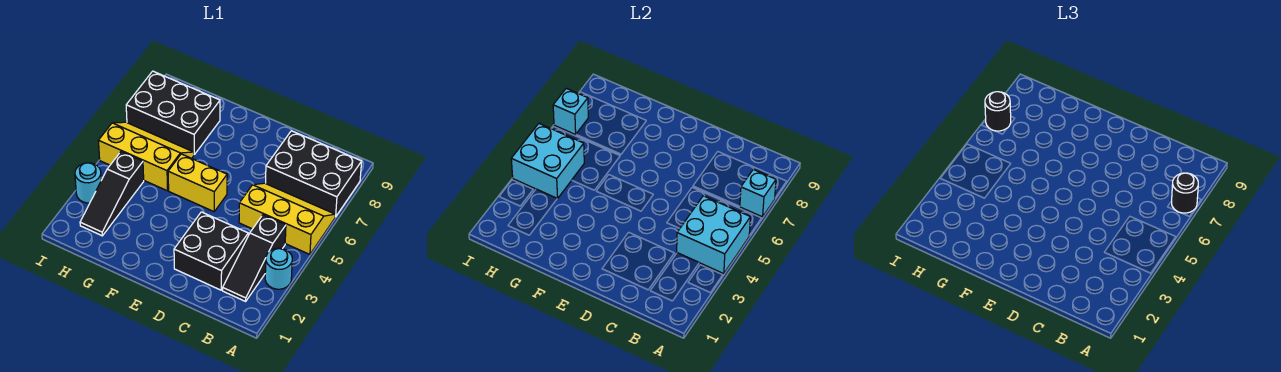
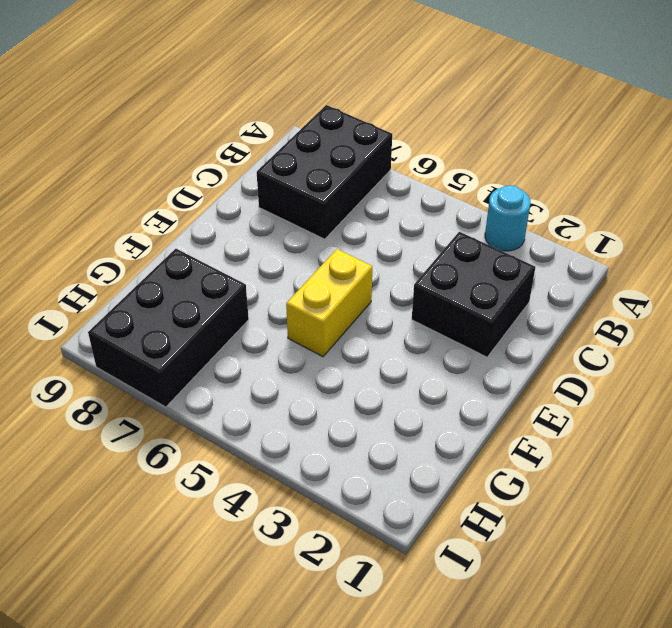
none -> yellow 2x3 slope [239,183,335,254]
none -> black 1x3 slope [223,215,286,301]
none -> yellow 2x3 slope [98,122,194,191]

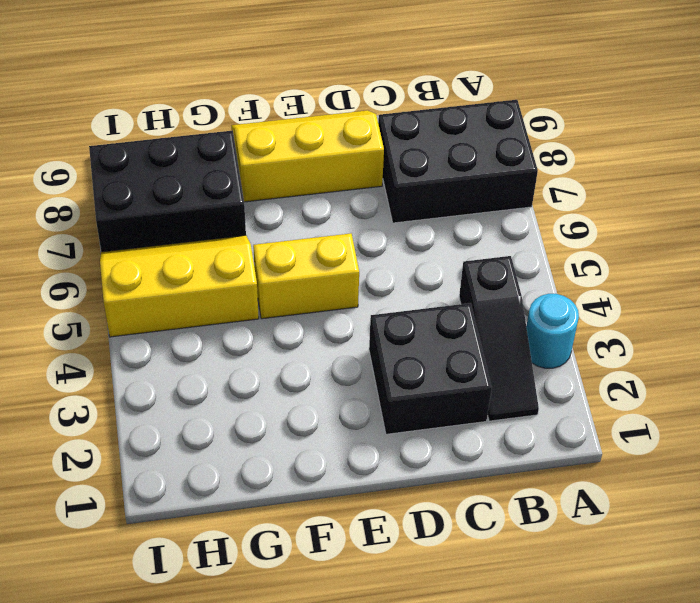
yellow 2x3 slope [231,111,384,202] -> yellow 2x3 slope moved to [239,183,335,254]
none -> black 1x3 slope [80,152,144,236]
none -> cyan 1x1 round brick [75,163,101,203]
none -> cyan 2x2 brick [677,196,750,274]

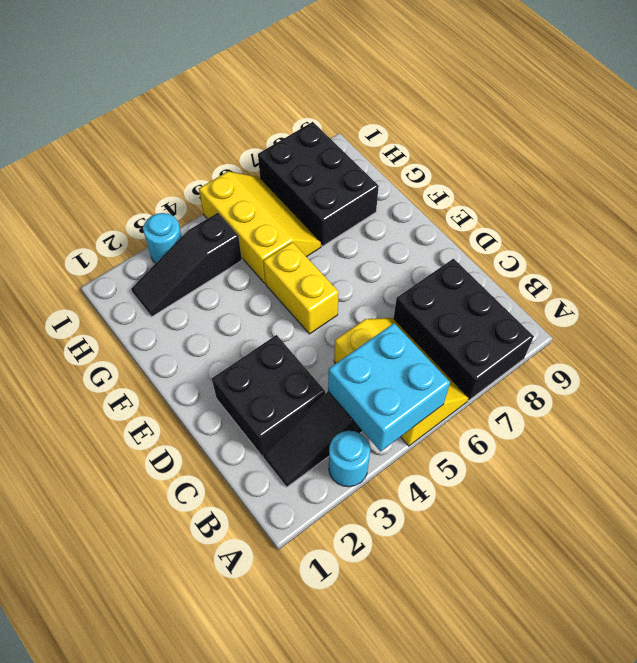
none -> cyan 1x1 brick [740,169,776,217]
none -> cyan 2x2 brick [511,124,584,199]
none -> cyan 1x1 brick [553,88,588,135]

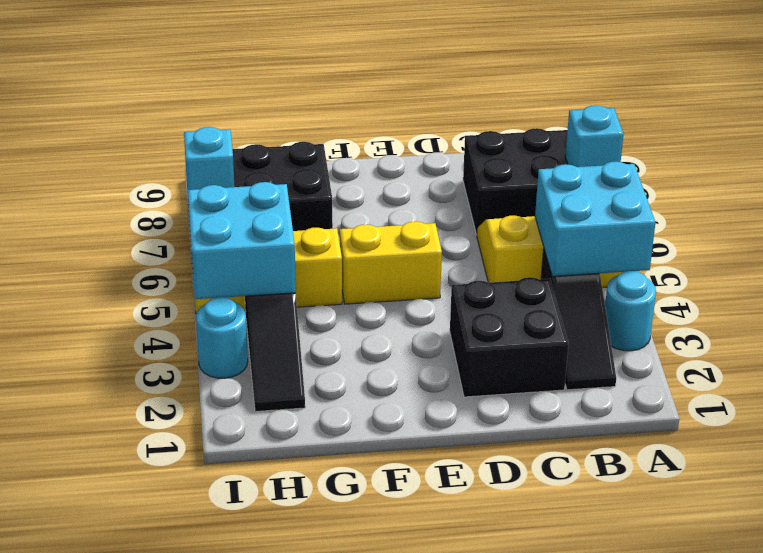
none -> black 1x1 round brick [1172,173,1198,213]
none -> black 1x1 round brick [985,92,1011,131]

